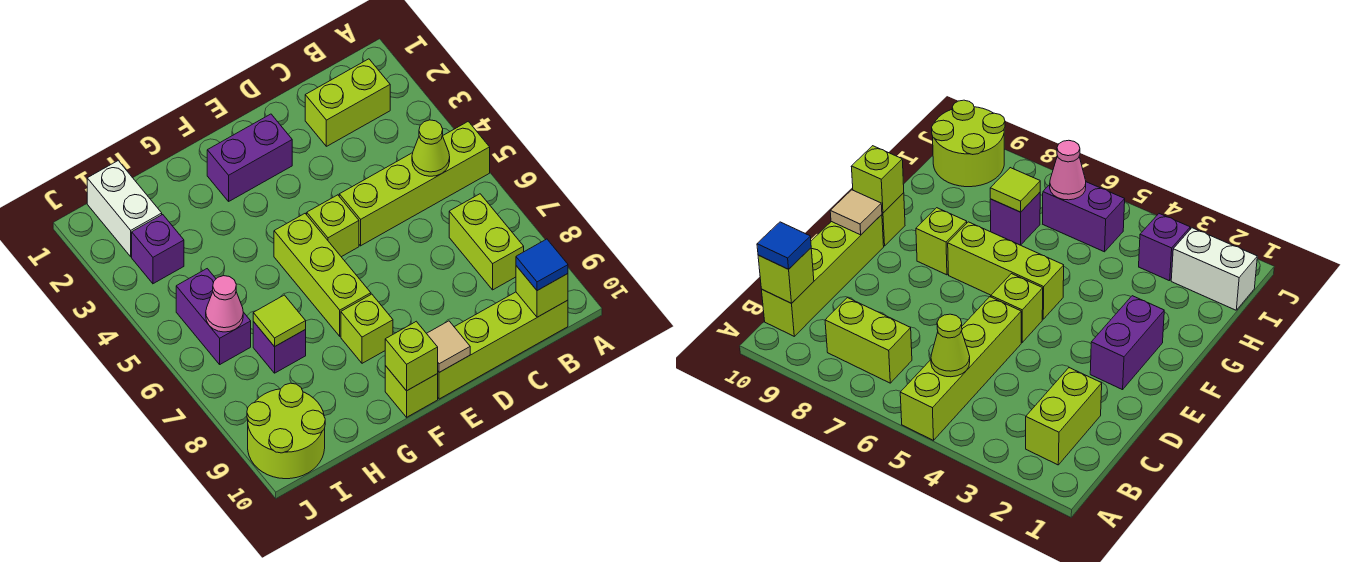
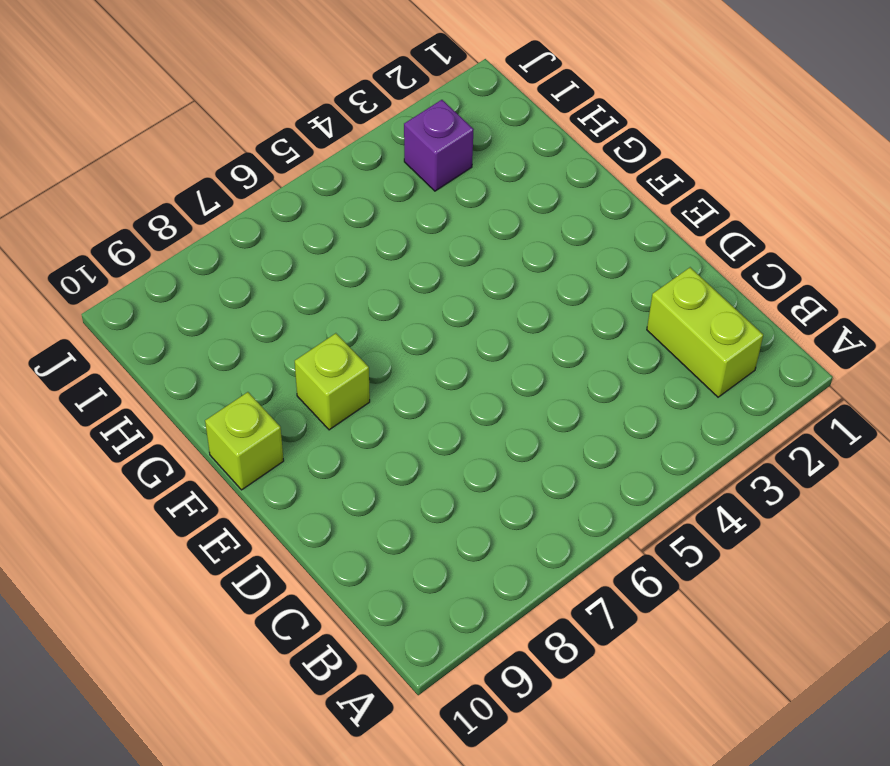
none -> lime 1x4 brick [339,121,490,246]
none -> lime 1x2 brick [449,194,524,290]
none -> lime 1x4 brick [437,292,568,399]

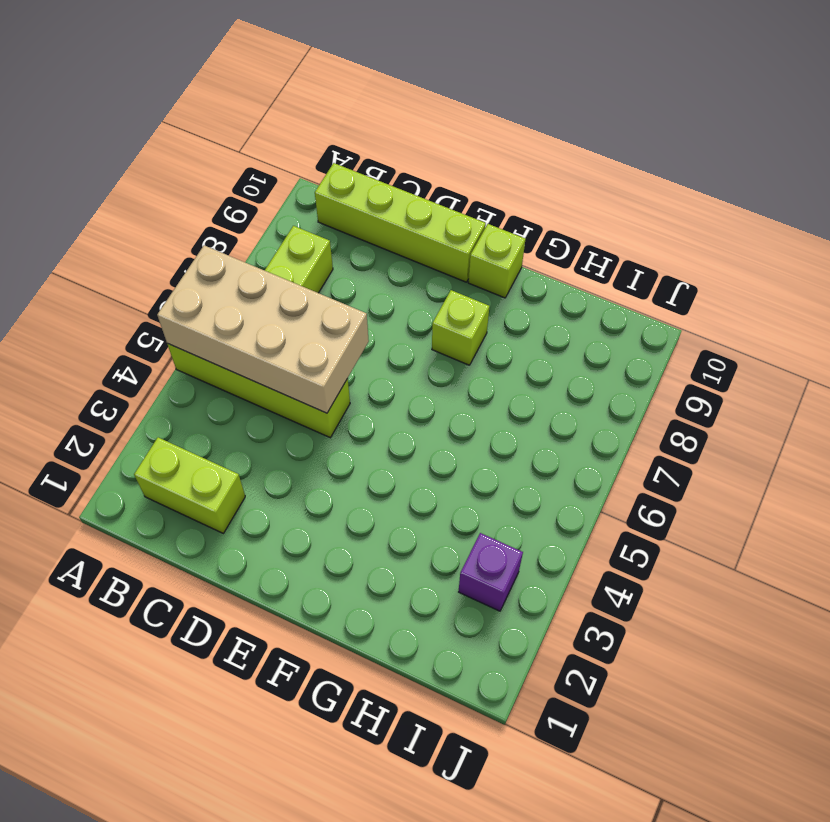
tan 2x4 brick [157,245,369,413] -> lime 1x1 cone [412,120,450,176]
none -> purple 1x2 brick [207,114,292,201]
none -> lime 1x1 brick [307,195,359,257]
none -> lime 1x3 brick [274,214,371,336]

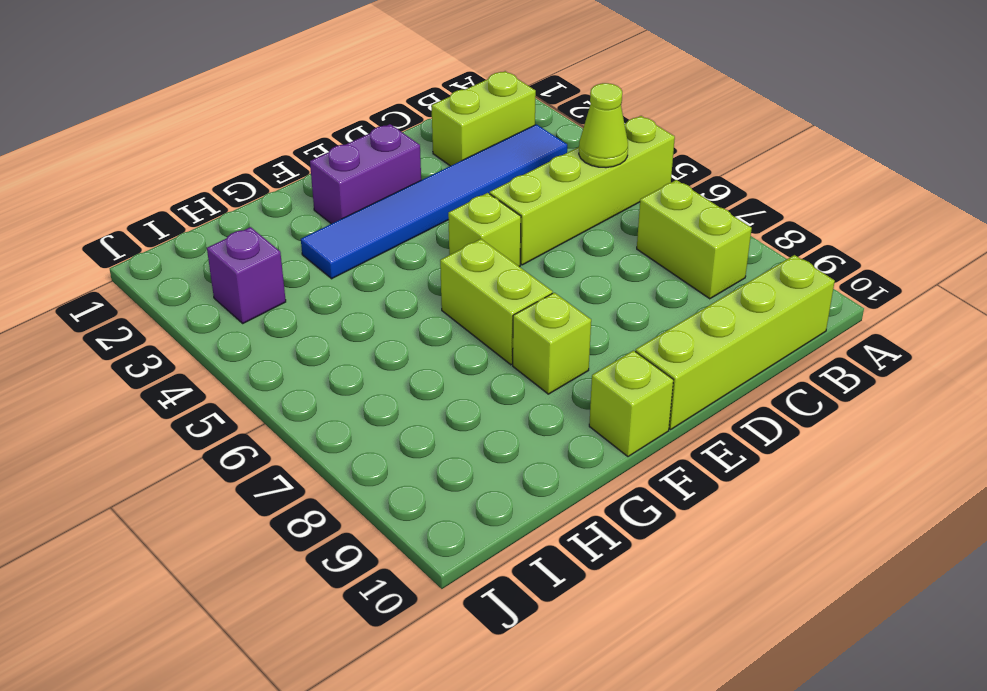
blue 1x6 tile [301,124,567,279] -> none
lime 1x2 brick [440,239,553,365] -> lime 1x3 brick [274,214,371,336]
none -> purple 1x1 brick [253,322,306,373]
none -> white 1x2 brick [87,161,162,257]
none -> purple 1x2 brick [176,269,251,364]

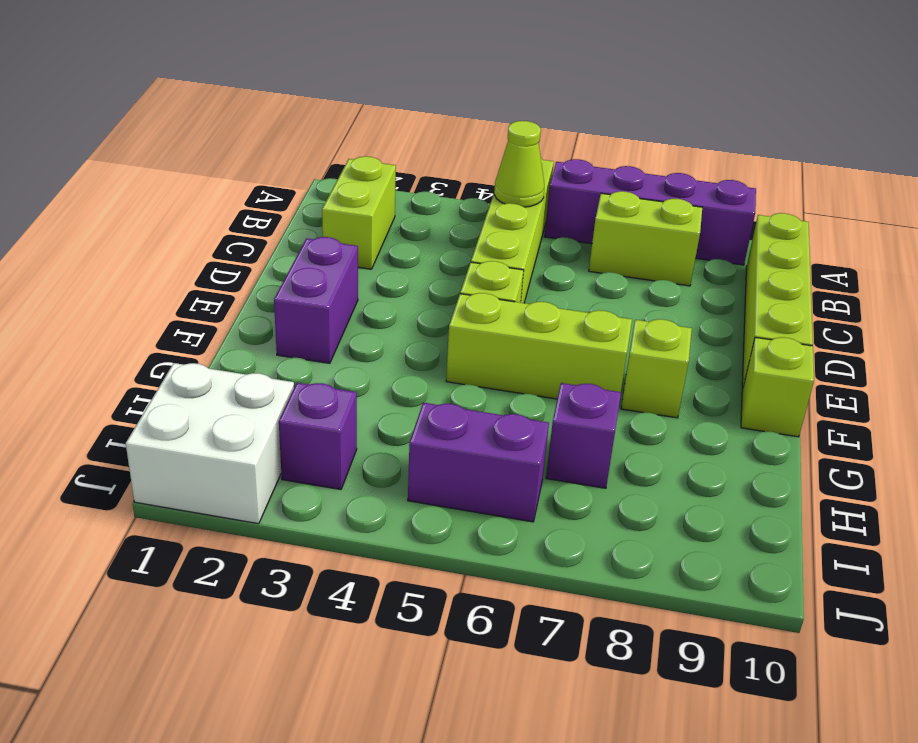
purple 1x4 brick [544,159,756,265] -> none
white 2x2 brick [126,363,294,524] -> white 1x2 brick [87,161,162,257]
none -> lime 2x2 round brick [247,383,325,479]
none -> lime 1x1 brick [516,266,568,317]
none -> tan 1x1 tile [427,321,470,372]

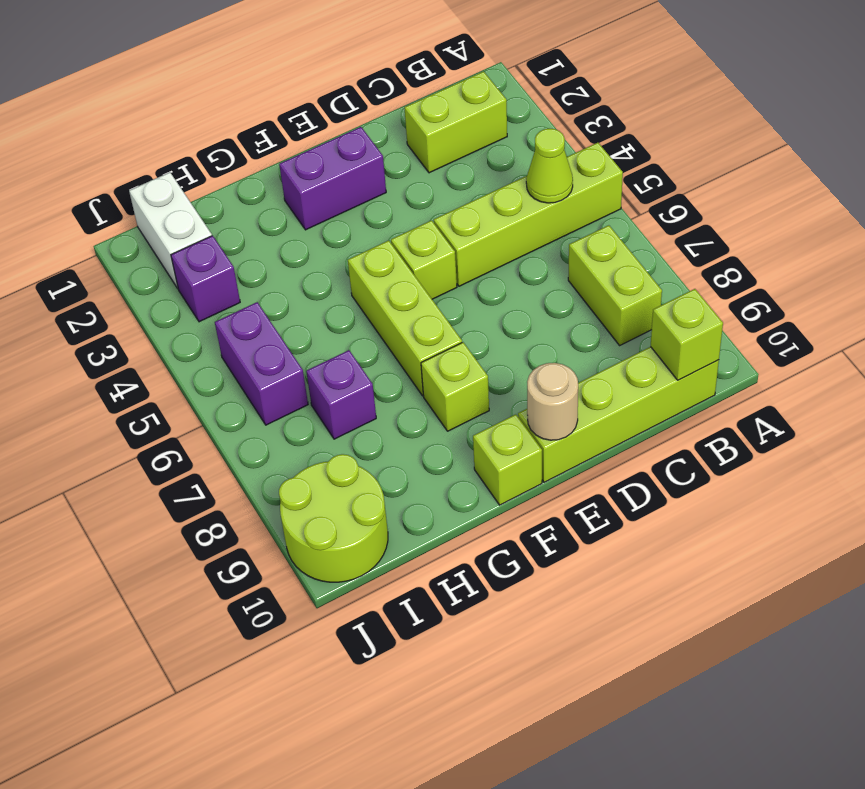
tan 1x1 round brick [527,363,578,440] -> tan 1x1 tile [427,321,470,372]
none -> lime 1x1 brick [385,321,438,391]
none -> lime 1x1 tile [253,295,306,347]
none -> pink 1x1 cone [206,276,243,332]

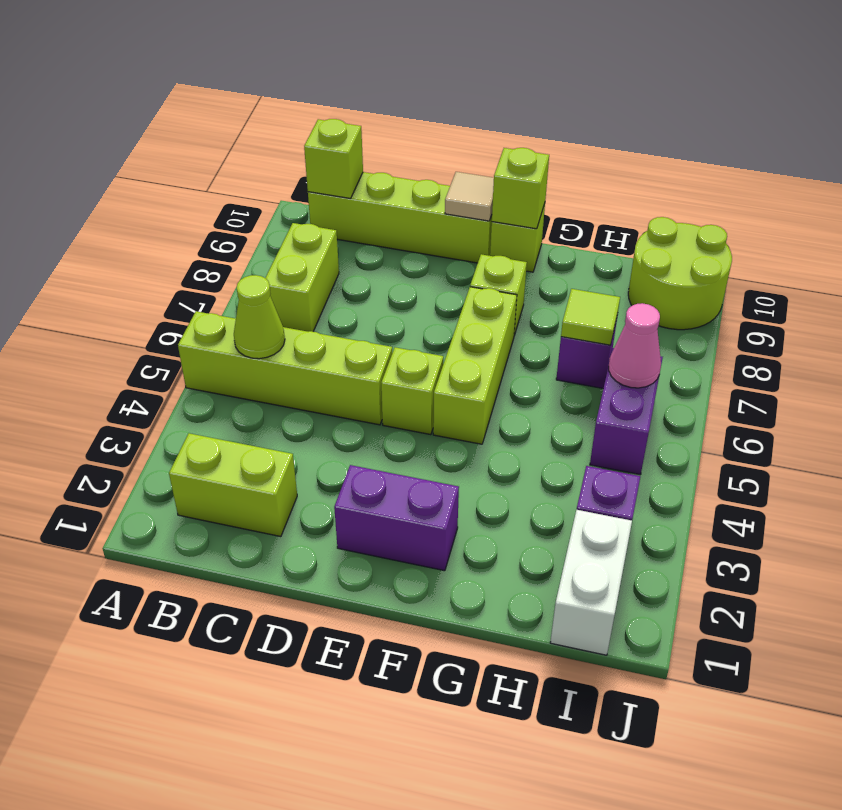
none -> blue 1x1 tile [516,239,568,291]

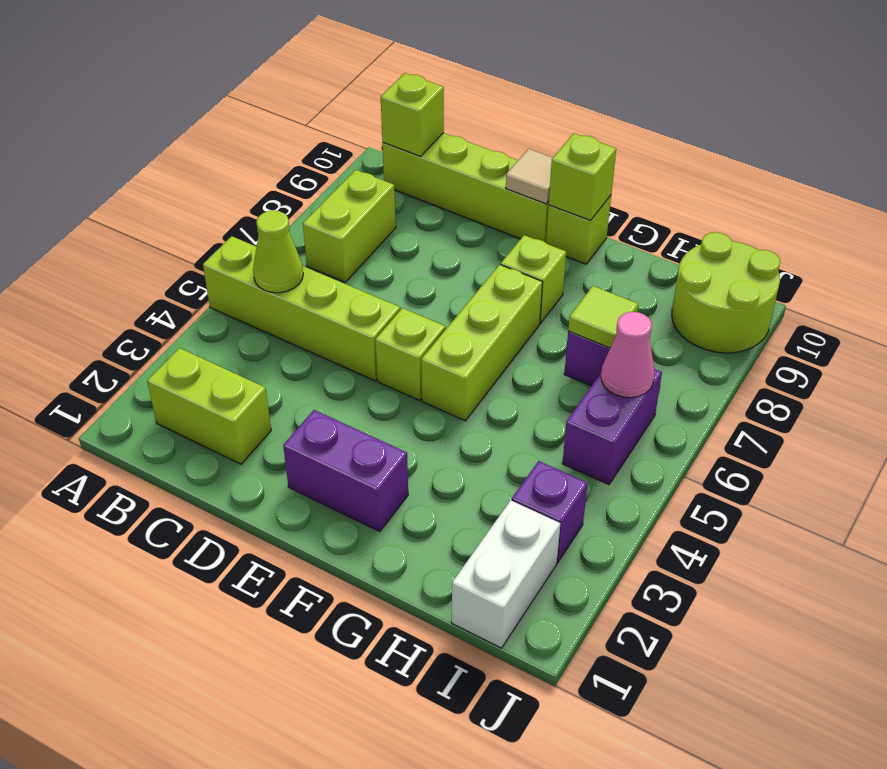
none -> blue 1x1 tile [516,239,568,291]

